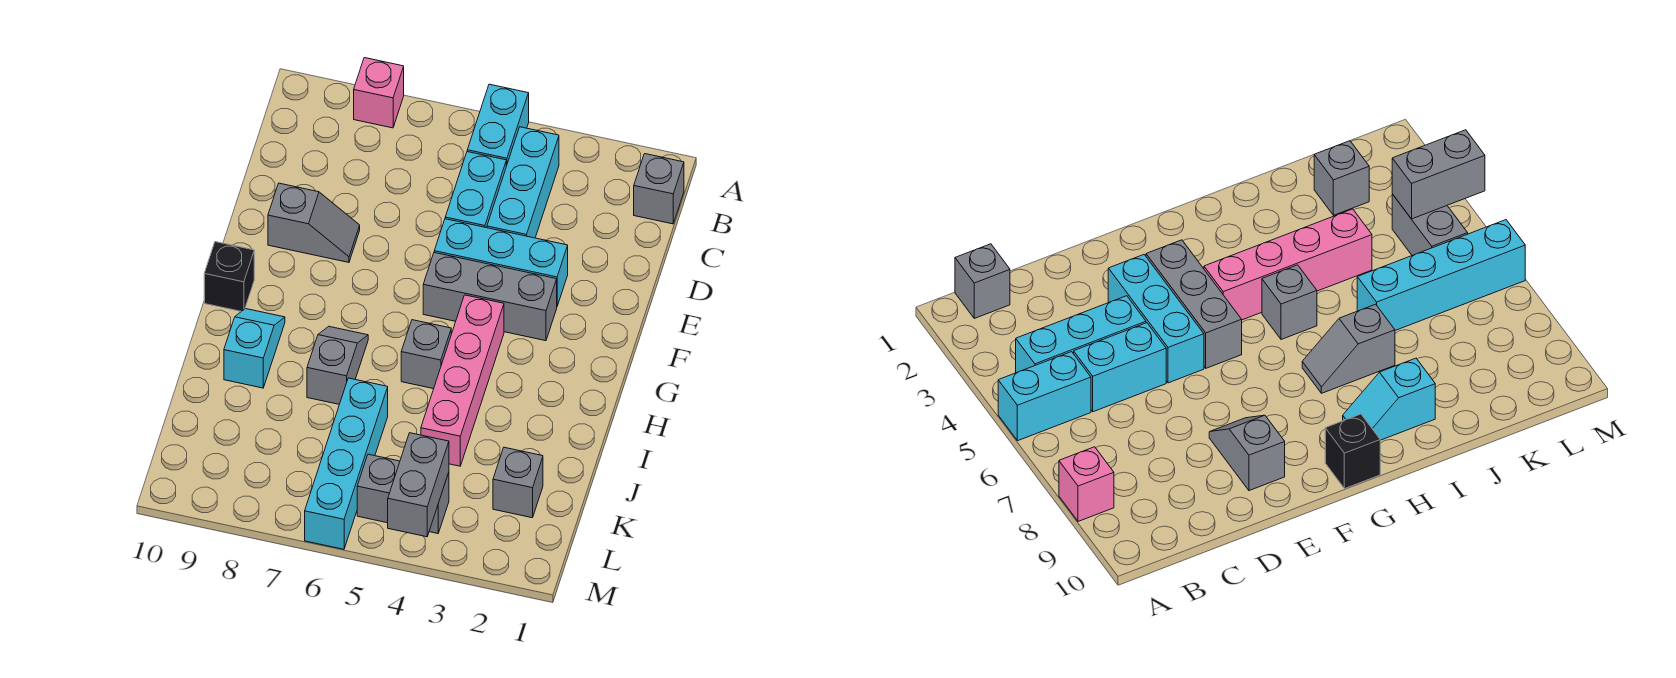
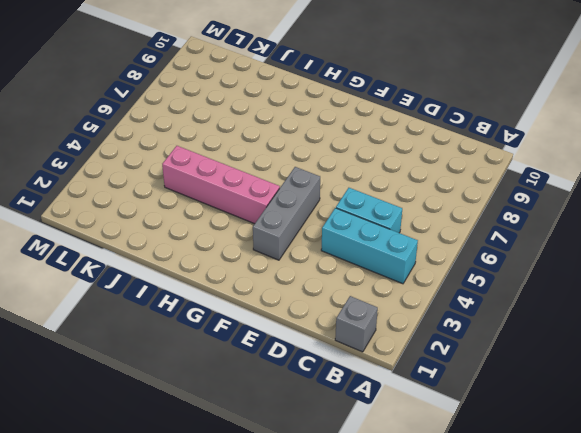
none -> cyan 1x2 brick [467,84,529,166]
none -> pink 1x1 brick [354,58,404,128]
none -> cyan 1x3 brick [434,219,568,306]

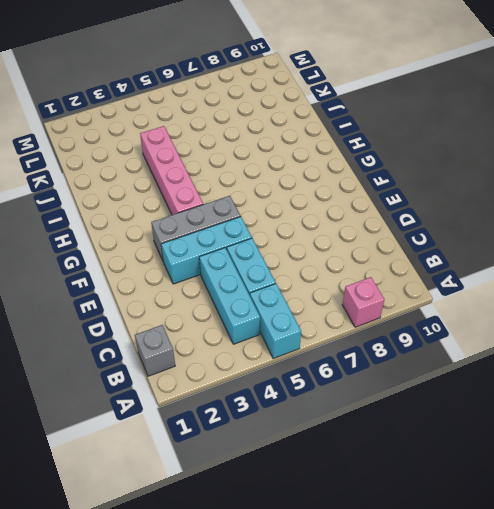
none -> grey 1x2 slope [268,183,360,262]
none -> black 1x1 brick [204,242,254,312]
none -> grey 1x1 brick [401,320,451,389]

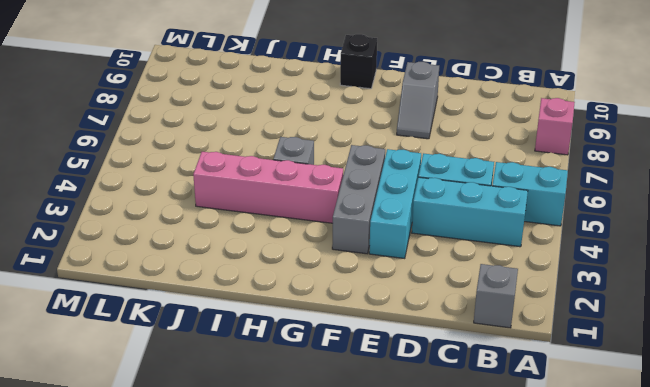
none -> grey 1x2 slope [307,326,368,404]
none -> cyan 1x2 slope [224,309,285,388]
none -> cyan 1x4 brick [305,378,388,549]

